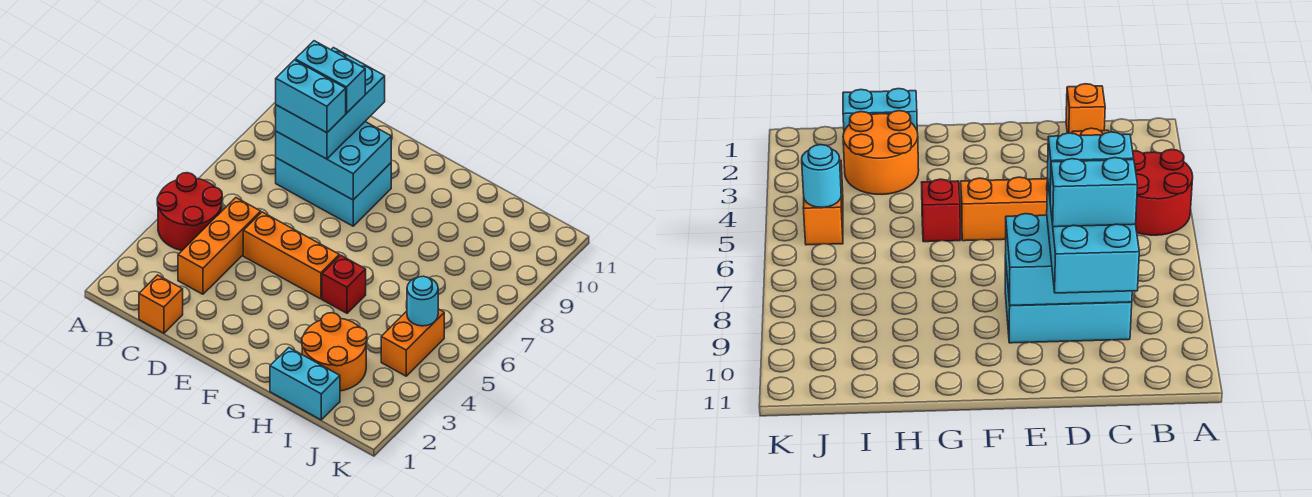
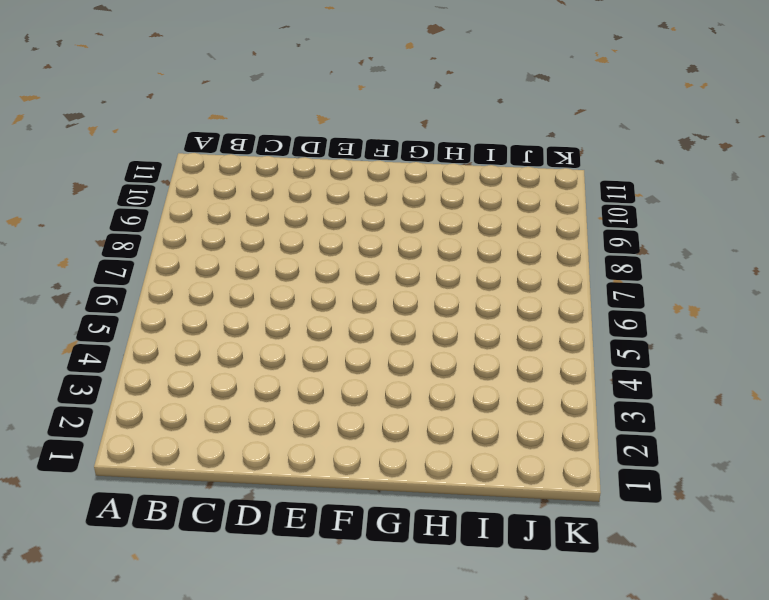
none -> red 2x2 round brick [157,173,222,250]
none -> orange 1x1 brick [139,275,183,333]
none -> orange 1x3 brick [178,198,261,294]

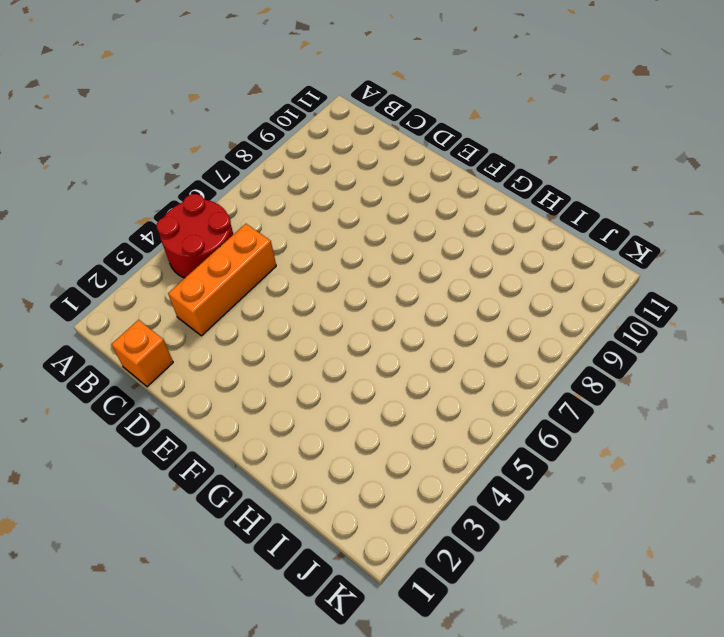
none -> cyan 2x3 brick [276,158,391,226]
none -> orange 1x3 brick [243,212,339,299]
none -> red 1x1 brick [322,255,366,313]

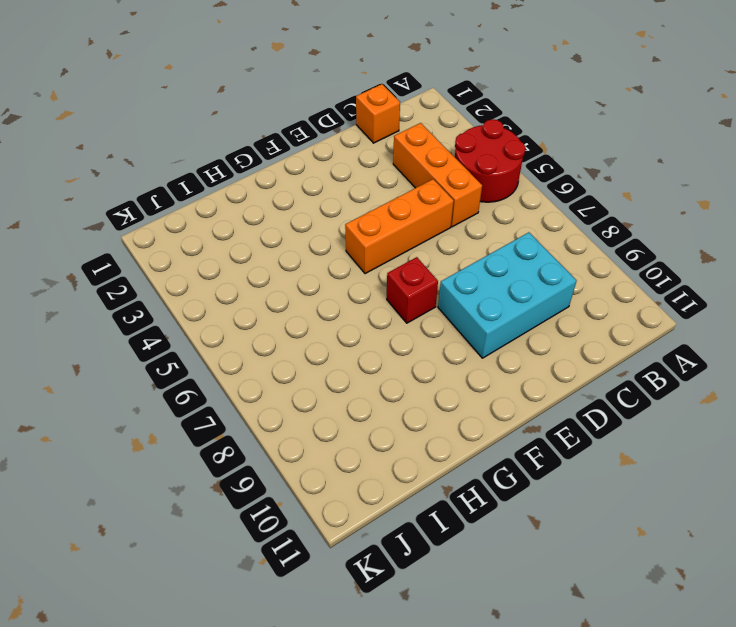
red 1x1 brick [387,257,438,323] -> red 1x1 brick moved to [322,255,366,313]
none -> cyan 1x2 brick [270,348,340,420]
none -> orange 2x2 round brick [302,313,367,391]
none -> orange 1x2 brick [381,309,444,376]

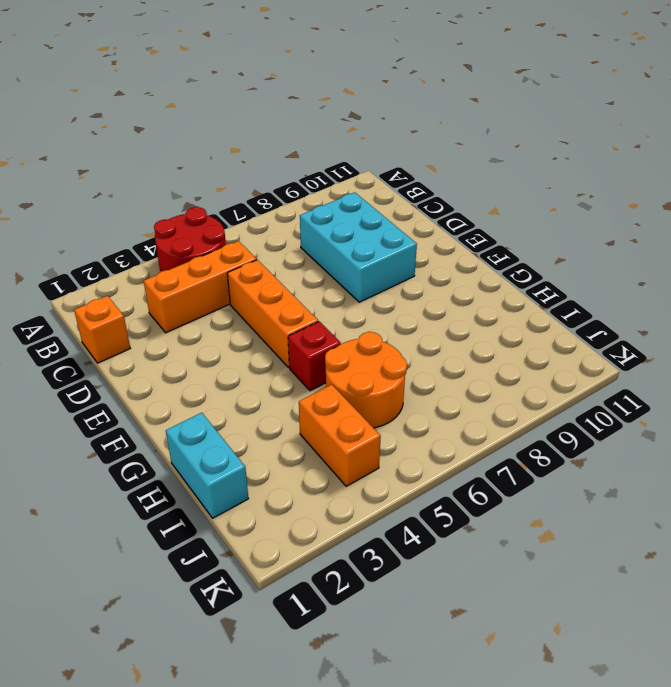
orange 2x2 round brick [325,332,407,428] -> orange 2x2 round brick moved to [302,313,367,391]
orange 1x2 brick [299,385,381,486] -> orange 1x2 brick turned to [381,309,444,376]
none -> cyan 2x3 brick [276,122,391,200]
none -> cyan 1x1 round brick [407,276,438,326]
none -> cyan 2x3 brick [276,48,385,159]

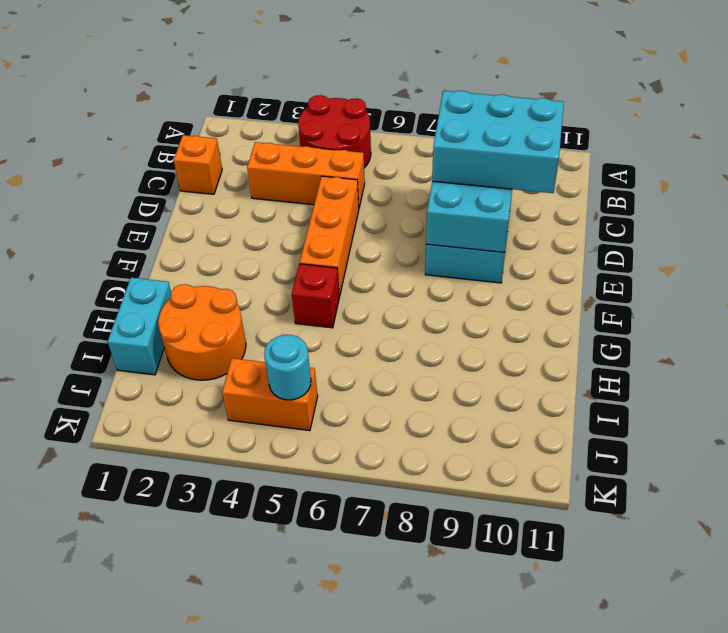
none -> cyan 1x2 brick [276,60,346,133]
none -> cyan 1x2 brick [295,41,365,113]

